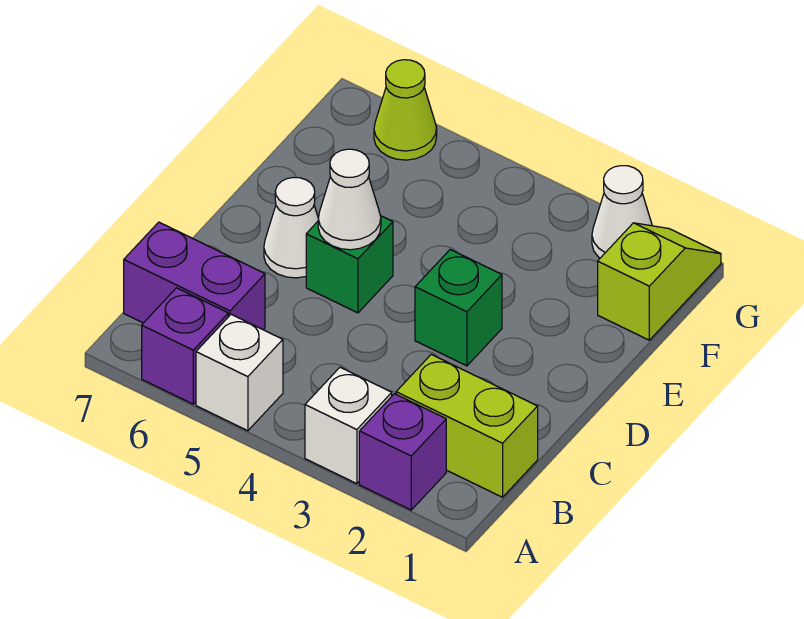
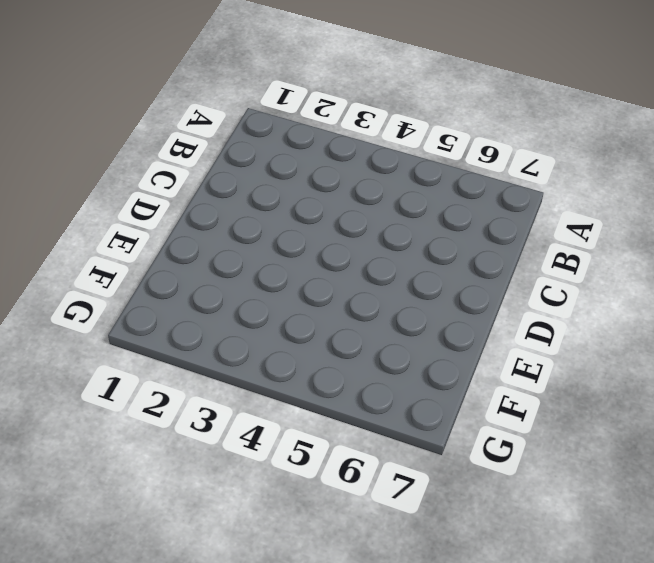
none -> purple 1x1 brick [359,394,446,510]
none -> white 1x1 brick [305,367,392,484]
none -> white 1x1 brick [196,314,283,431]

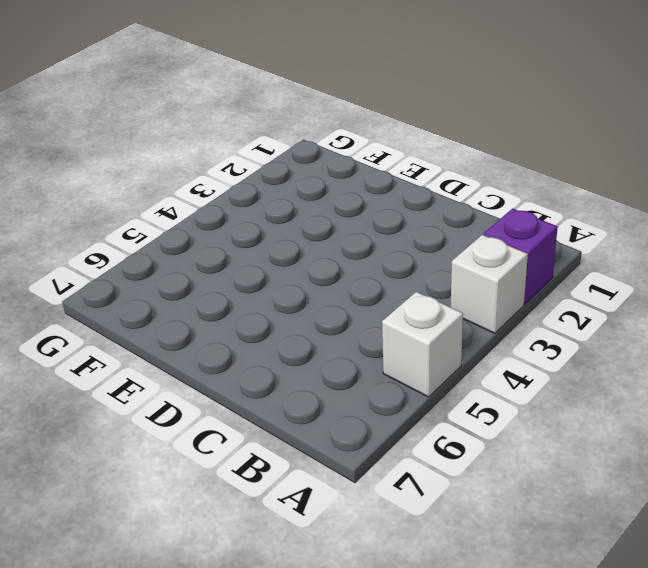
none -> purple 1x1 brick [142,288,228,404]
none -> lime 1x2 brick [396,354,538,497]
none -> purple 1x2 brick [124,222,265,330]

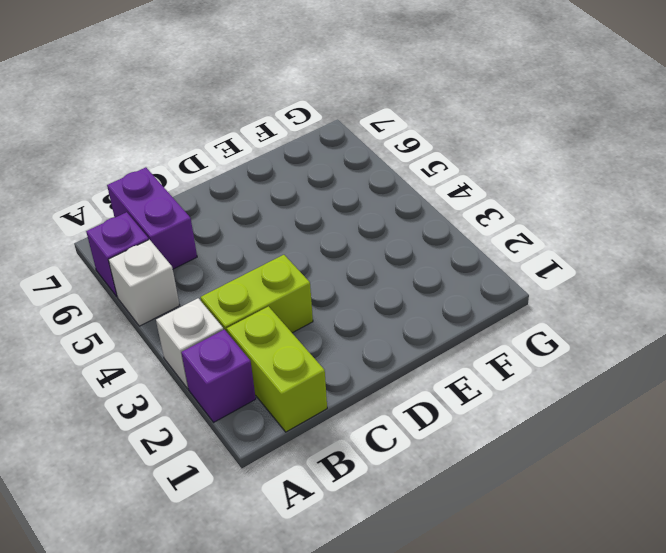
lime 1x2 brick [201,255,313,333] -> none
none -> green 1x1 brick [415,250,502,366]
none -> green 1x1 brick [306,216,393,313]
none -> white 1x1 cone [264,177,318,278]

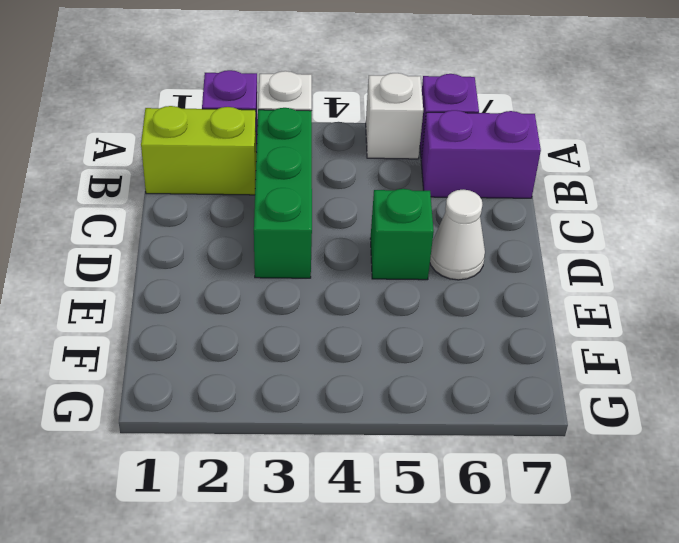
green 1x3 brick [254,108,312,278] -> green 1x1 brick [415,250,502,366]
none -> lime 1x2 slope [598,223,721,340]
none -> white 1x1 cone [592,166,652,258]
none -> lime 1x1 cone [374,60,437,160]

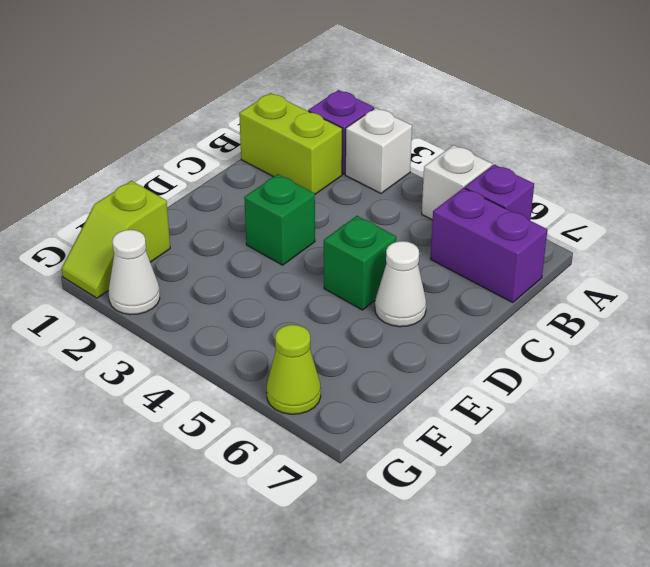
none -> white 1x1 cone [318,149,381,250]

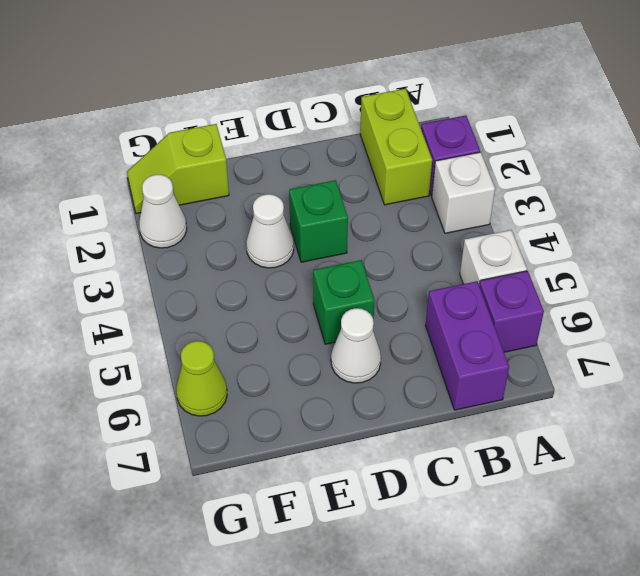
white 1x1 cone [246,194,294,268] -> white 1x1 cone moved to [318,149,381,250]

